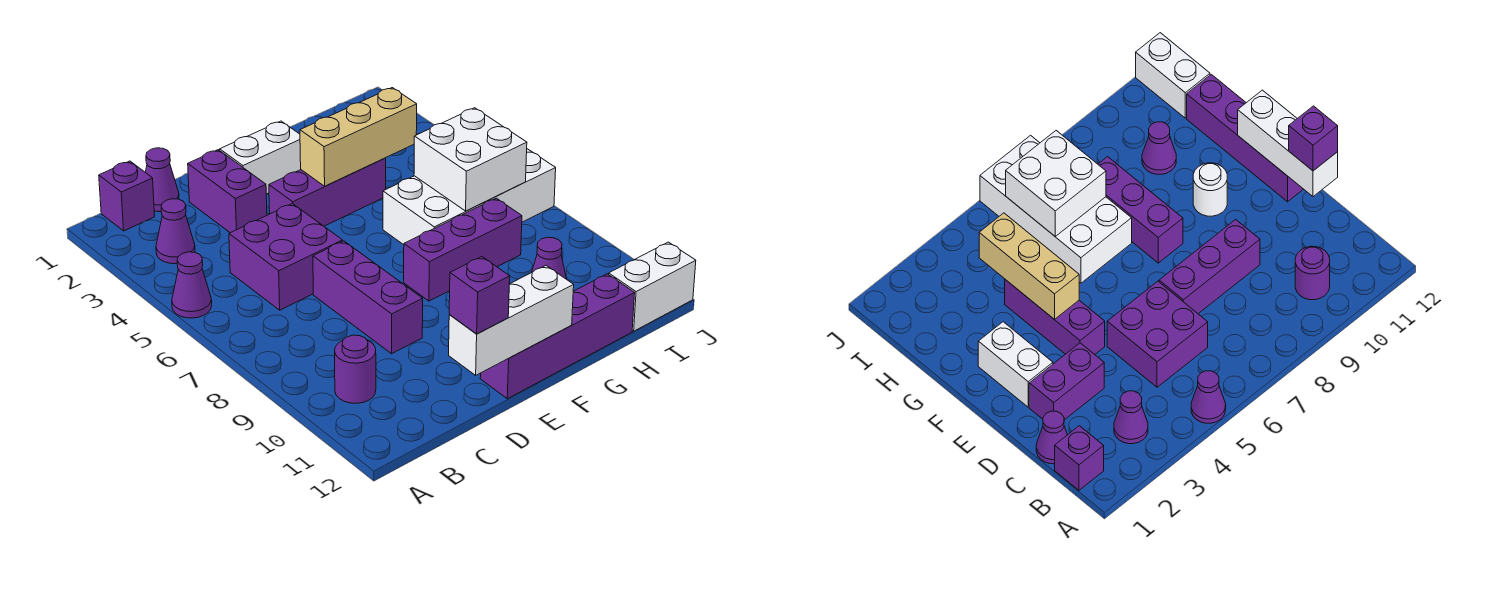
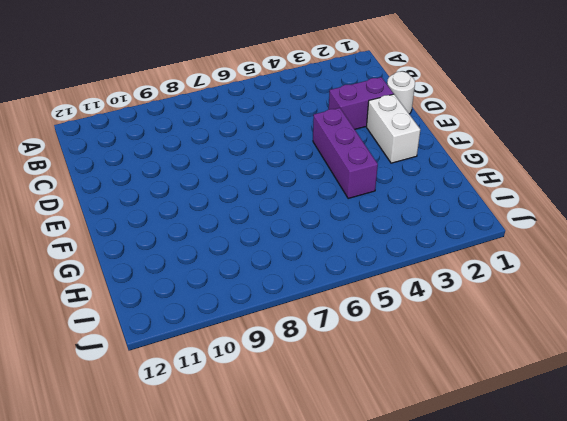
white 1x1 round brick [387,71,415,114] -> white 1x1 round brick moved to [1193,163,1227,216]
none -> purple 1x1 cone [172,252,212,318]
none -> purple 1x1 brick [99,161,155,231]
none -> purple 1x1 cone [156,199,195,264]

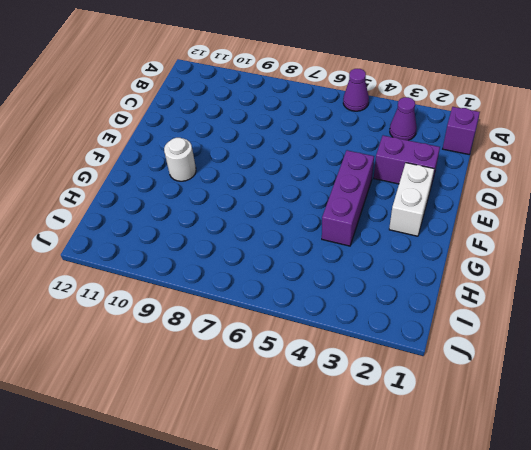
none -> purple 1x1 round brick [335,335,376,403]
none -> purple 1x1 cone [145,148,179,212]
none -> purple 2x2 brick [229,204,343,310]

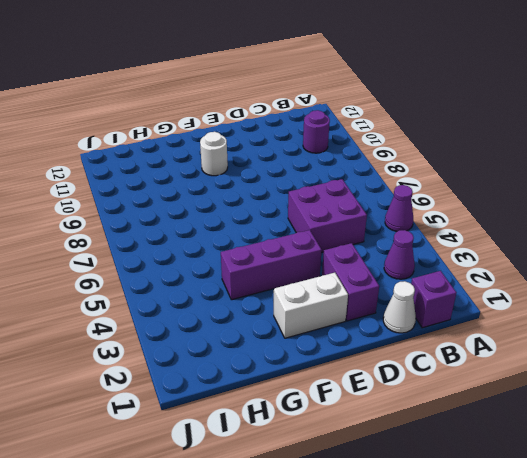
white 1x1 cone [383,281,416,333] -> purple 1x1 cone [145,148,179,212]
none -> purple 1x3 brick [313,241,423,354]
none -> purple 1x4 brick [480,274,635,399]
none -> purple 1x3 brick [404,198,522,301]

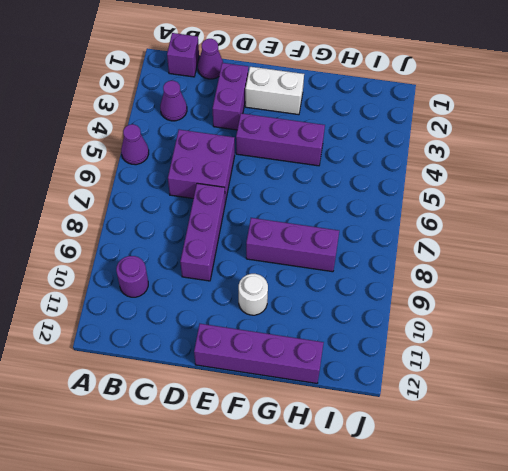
none -> white 2x4 brick [383,149,556,245]
none -> purple 1x1 cone [532,237,566,279]
none -> white 1x2 brick [609,242,696,331]

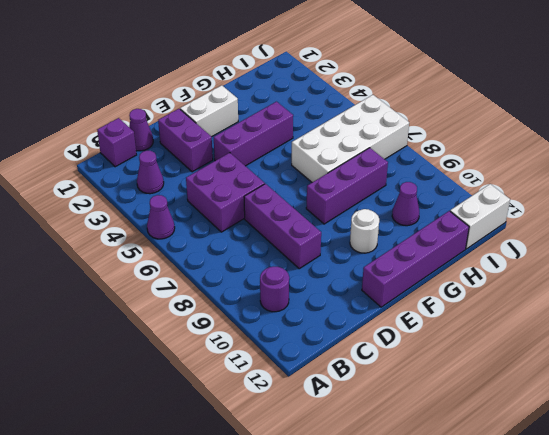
none -> white 1x3 brick [449,266,574,375]
none -> tan 1x3 brick [300,88,417,186]
none -> white 2x2 brick [414,108,527,211]

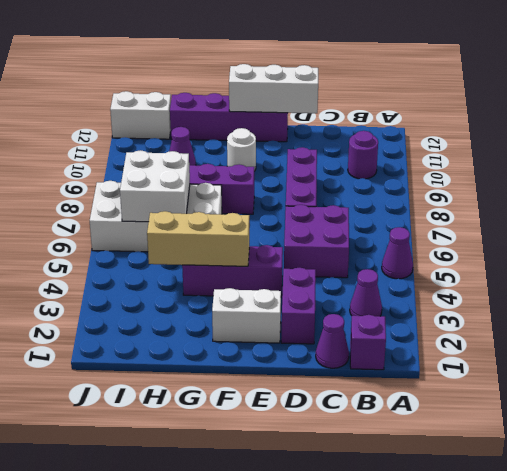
none -> purple 1x1 brick [449,257,510,334]

